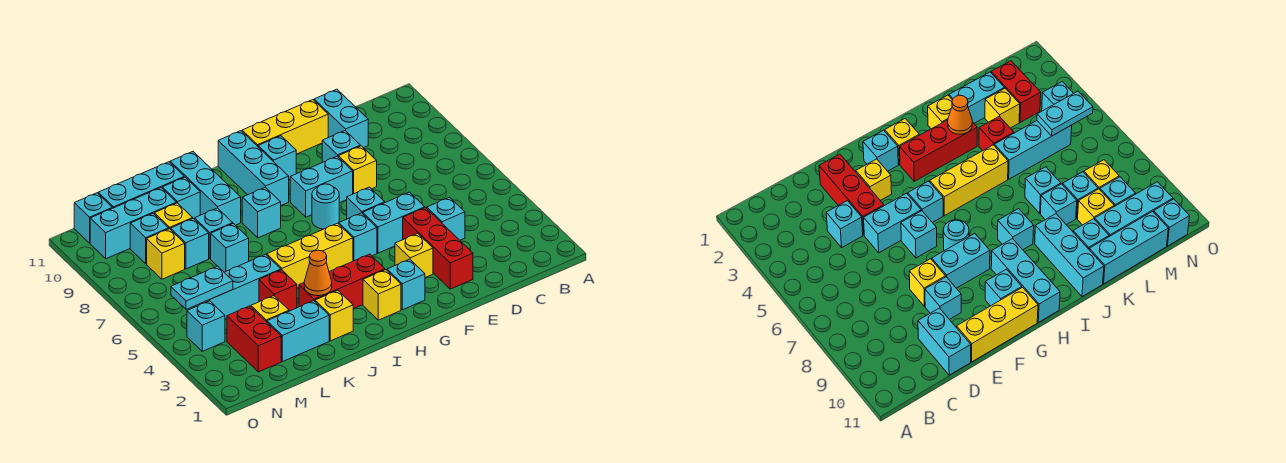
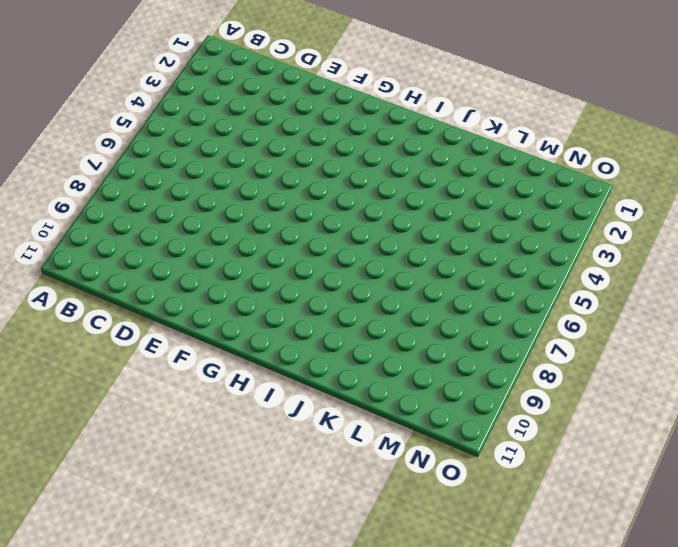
none -> cyan 1x1 brick [427,197,465,240]
none -> cyan 1x2 brick [314,89,368,148]
none -> red 1x3 brick [403,208,473,289]
none -> cyan 1x2 brick [363,192,425,253]

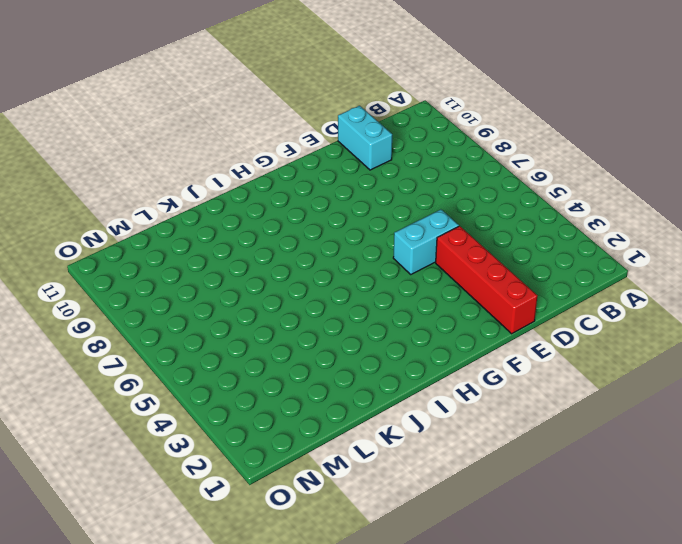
red 1x4 brick [436,226,538,334] -> red 1x3 brick [403,208,473,289]
none -> cyan 1x1 brick [427,197,465,240]
none -> yellow 1x1 brick [338,146,377,194]
none -> cyan 1x1 brick [322,131,360,162]
none -> yellow 1x3 brick [242,100,328,154]

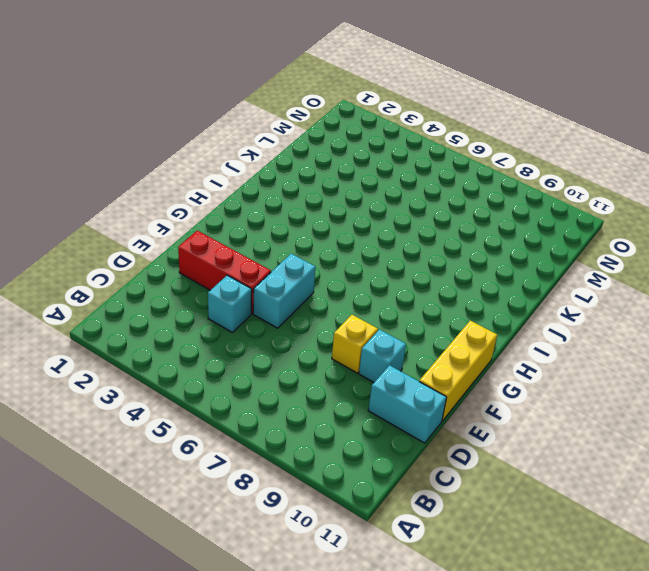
none -> yellow 1x1 brick [395,233,433,278]
none -> cyan 1x1 brick [347,187,385,219]
none -> cyan 1x2 brick [290,156,353,217]
none -> cyan 1x1 brick [387,259,425,310]

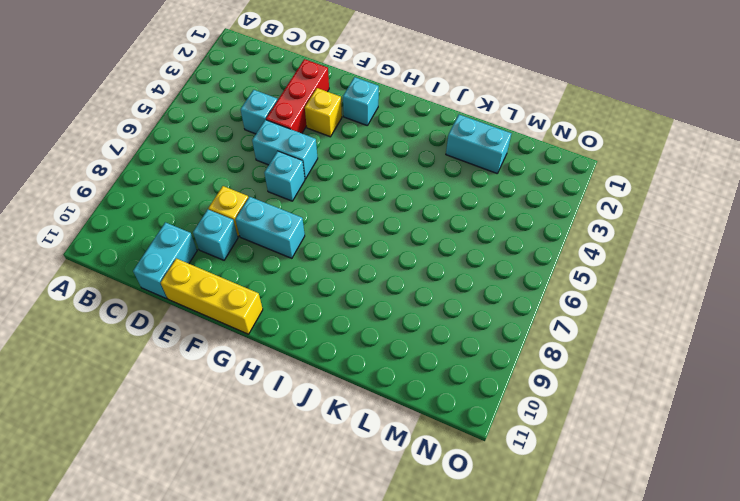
none -> cyan 1x1 brick [339,213,377,261]
none -> cyan 1x1 round brick [312,184,339,229]
none -> cyan 1x1 brick [258,136,296,180]
none -> yellow 1x1 brick [363,270,401,320]

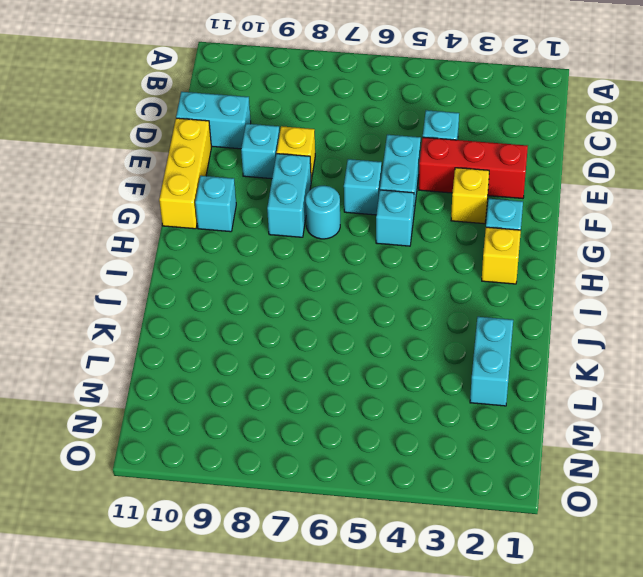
none -> red 1x3 brick [299,254,385,309]
none -> yellow 1x3 brick [267,223,353,288]
none -> cyan 1x3 brick [218,131,289,205]
none -> cyan 1x1 brick [242,187,281,238]

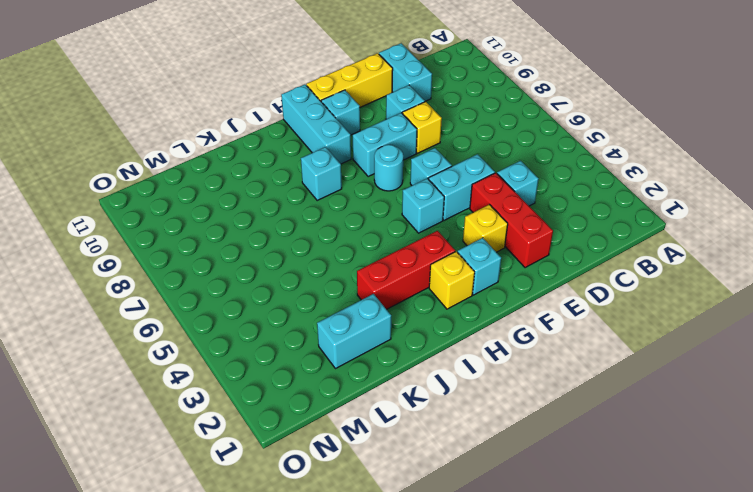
none -> yellow 1x3 brick [267,223,353,288]
none -> yellow 1x1 brick [315,290,353,341]
none -> cyan 1x3 brick [170,152,241,225]
none -> red 1x1 brick [259,270,297,311]

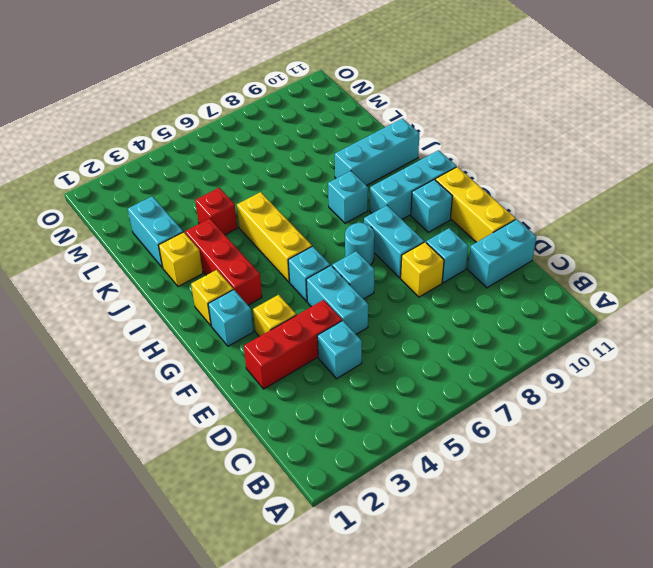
none -> cyan 1x3 brick [195,254,281,319]
none -> cyan 1x1 brick [211,224,249,272]
none -> cyan 1x1 brick [195,208,233,258]
none -> cyan 1x1 brick [162,177,200,219]

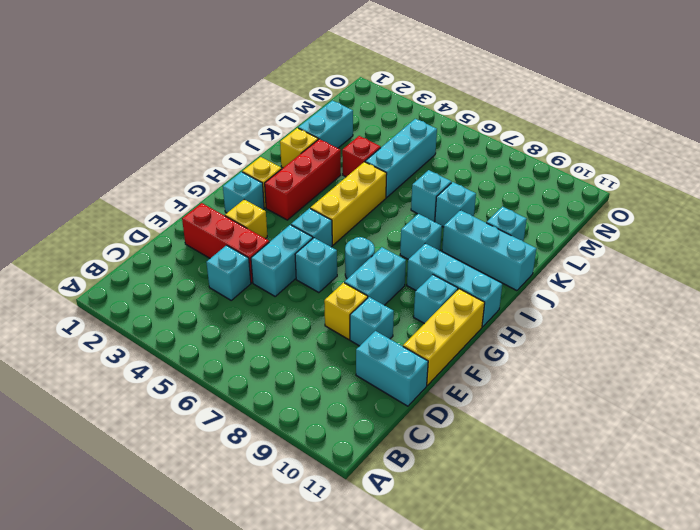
none -> cyan 1x3 brick [98,162,184,208]
none -> yellow 1x1 brick [251,296,289,322]
none -> cyan 1x1 brick [171,218,209,269]
none -> yellow 1x1 brick [154,203,193,230]

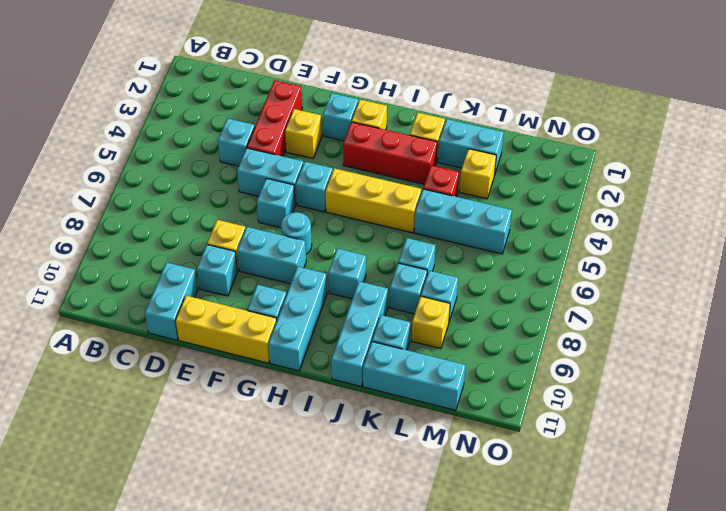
none -> cyan 1x3 brick [90,188,177,259]
none -> red 1x2 brick [227,306,281,372]
none -> yellow 1x1 brick [147,229,185,279]
none -> cyan 1x1 brick [130,213,169,264]

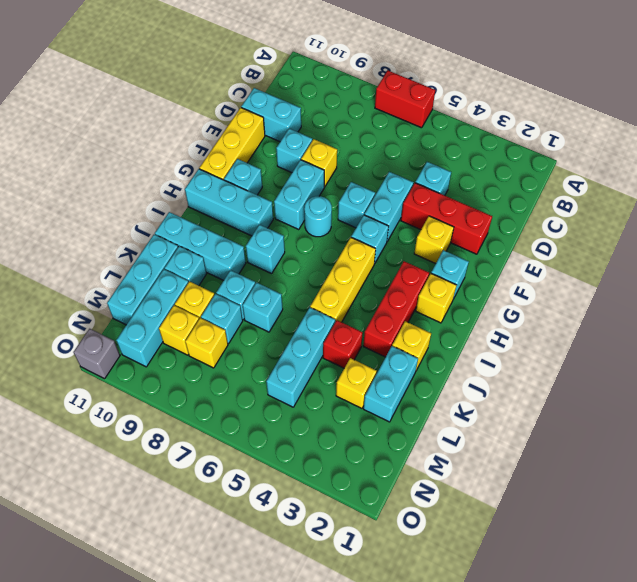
red 1x2 brick [375,71,435,128] -> red 1x2 brick moved to [227,306,281,372]
yellow 1x1 brick [159,305,199,355] -> cyan 1x1 brick [130,213,169,264]
grey 1x1 brick [74,329,120,379] -> none
none -> cyan 1x1 brick [187,301,225,351]
none -> cyan 1x1 brick [74,193,112,243]
none -> orange 1x1 cone [304,250,332,296]
none -> cyan 1x2 plate [171,266,233,309]

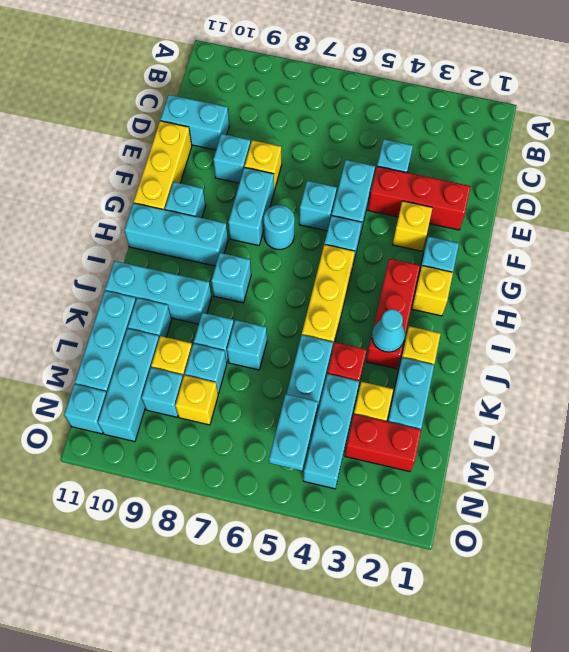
cyan 1x1 cone [372,309,405,352] -> orange 1x1 cone [304,250,332,296]
cyan 1x3 brick [303,374,360,489] -> cyan 1x1 brick [187,301,225,351]

